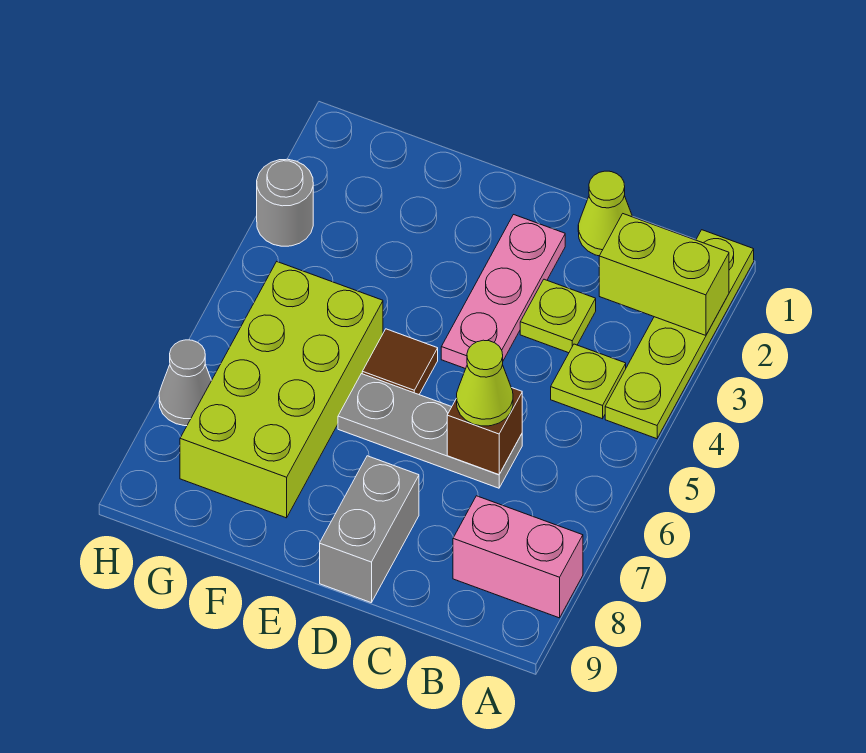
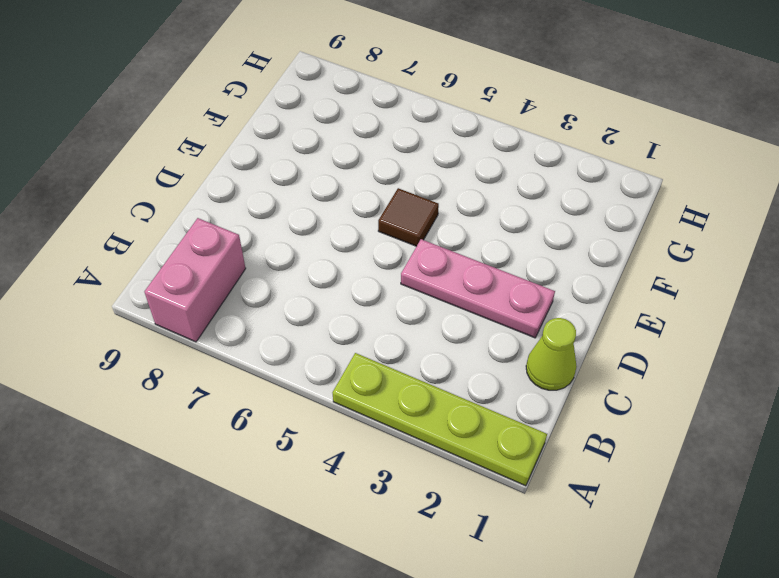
none -> lime 1x1 plate [551,344,626,419]
none -> lime 1x1 plate [520,279,596,353]
none -> grey 1x3 plate [338,374,522,488]

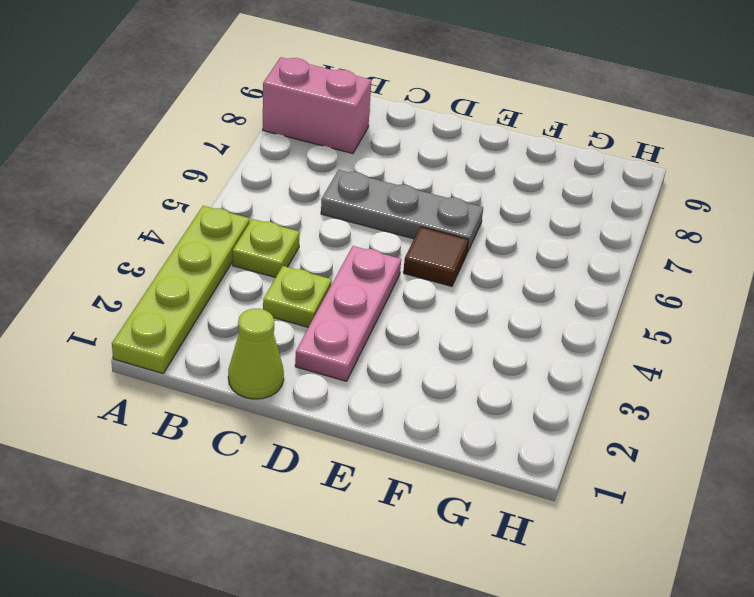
none -> grey 1x2 brick [320,456,419,603]
none -> lime 2x4 brick [180,262,383,518]
none -> grey 1x1 round brick [257,159,313,246]

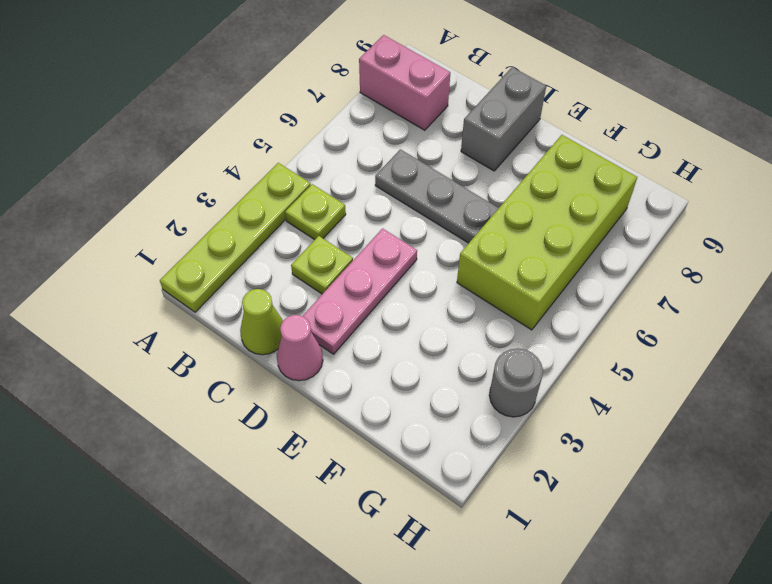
pink 1x1 cone [277,315,323,381] -> none
none -> brown 1x1 tile [362,329,438,394]
none -> grey 1x1 cone [159,340,211,426]
none -> lime 1x2 brick [599,214,729,335]

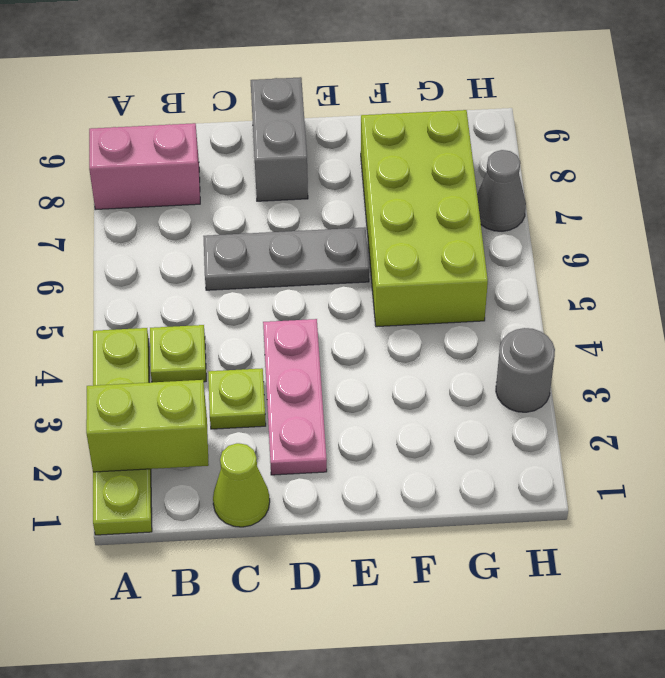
none -> brown 1x1 tile [362,329,438,394]
none -> brown 1x1 brick [447,388,522,475]
none -> lime 1x1 cone [457,340,513,426]

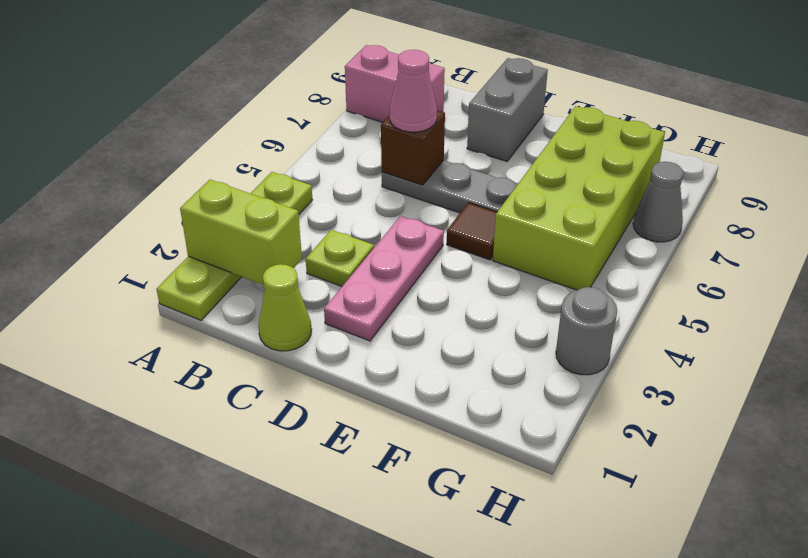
pink 1x1 cone [389,50,437,132] -> lime 1x1 cone [457,340,513,426]
none -> lime 1x1 plate [551,344,626,419]

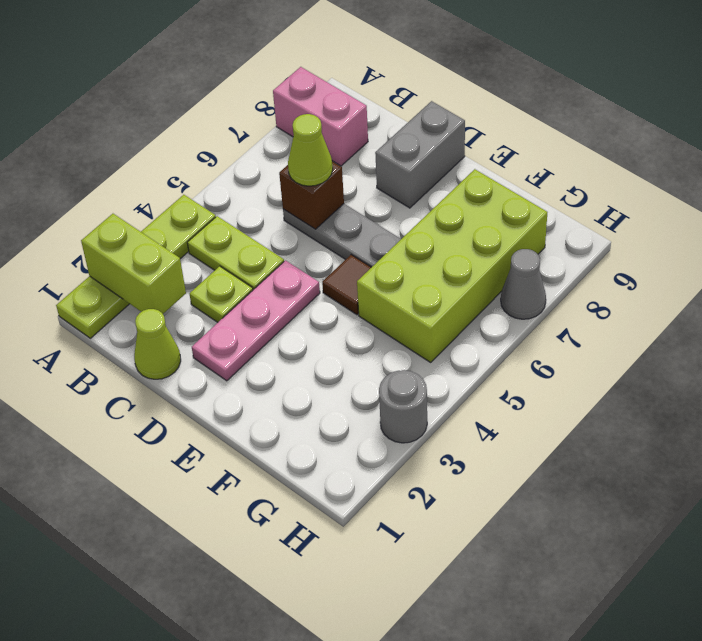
lime 1x2 plate [187,216,284,290] -> lime 1x1 plate [551,344,626,419]

